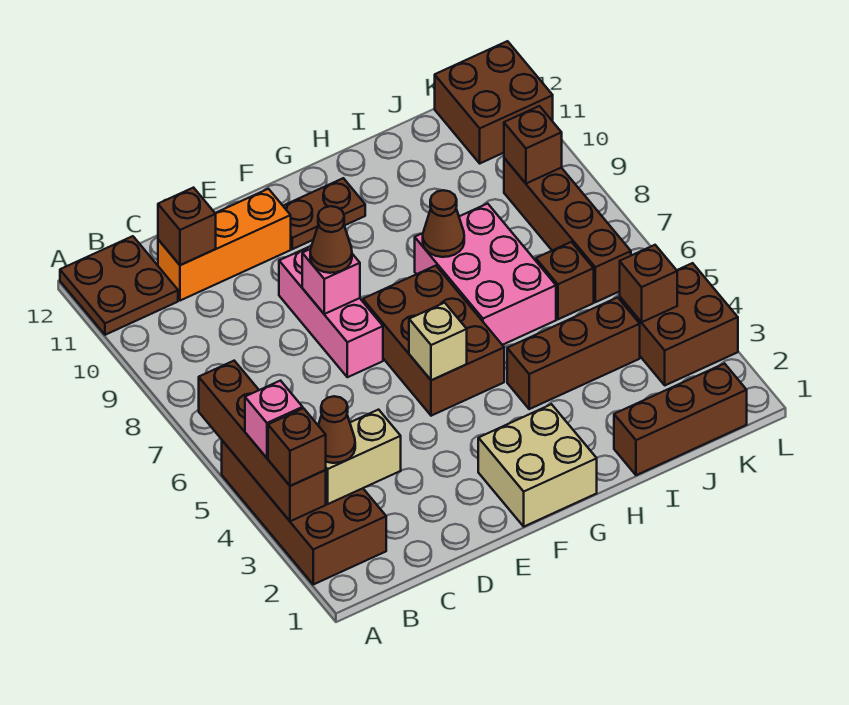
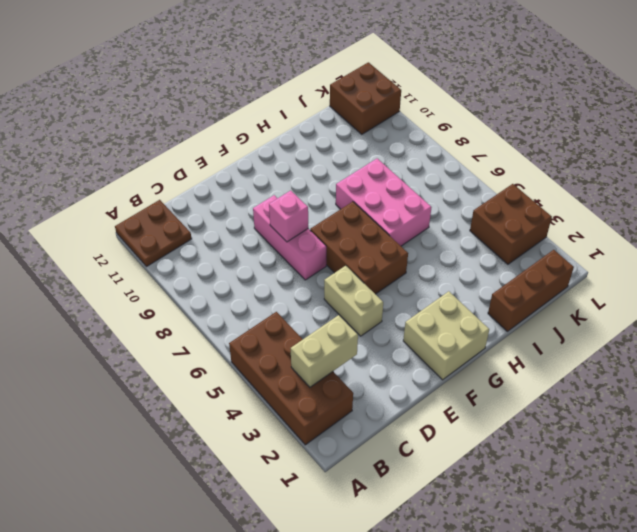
tan 1x2 brick [324,266,383,336] -> none
none -> orange 1x3 brick [158,189,291,301]
none -> brown 1x2 plate [283,178,365,249]
none -> brown 1x3 brick [507,297,640,409]

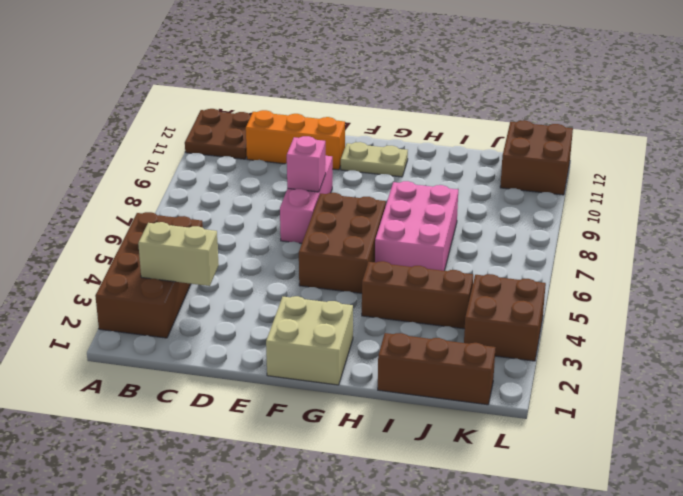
tan 1x2 plate [341,142,408,177] -> brown 1x2 plate [283,178,365,249]
none -> brown 1x1 brick [536,242,594,319]
none -> brown 1x4 brick [504,158,631,302]
none -> brown 1x4 brick [199,361,326,521]

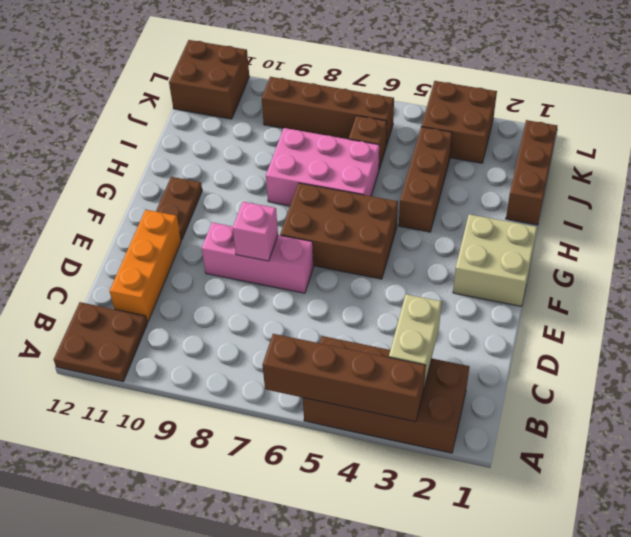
none -> brown 1x1 brick [158,188,216,265]
none -> tan 1x1 brick [409,303,467,380]
none -> brown 1x1 cone [423,190,464,257]

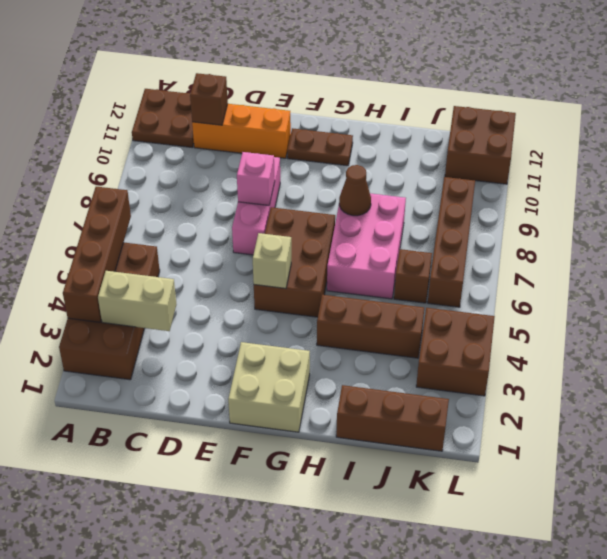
none -> brown 1x1 brick [620,245,677,322]
none -> brown 1x1 brick [504,106,562,183]
none -> brown 1x1 brick [268,408,326,486]

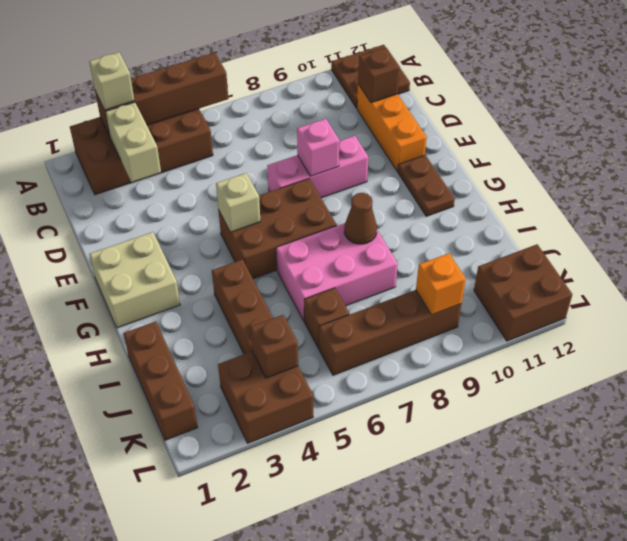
tan 1x1 brick [89,52,134,110] -> brown 1x1 brick [268,408,326,486]
orange 1x1 brick [416,253,466,315] -> brown 1x1 brick [504,106,562,183]
none -> pink 1x1 brick [245,381,303,458]
none -> brown 1x1 cone [318,396,355,463]
none -> brown 1x1 cone [310,206,352,273]

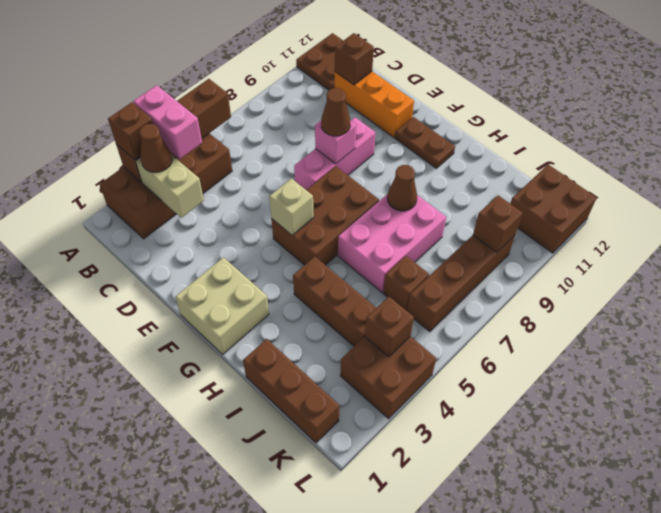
pink 1x2 brick [133,85,202,159] -> pink 1x1 brick [245,381,303,458]

